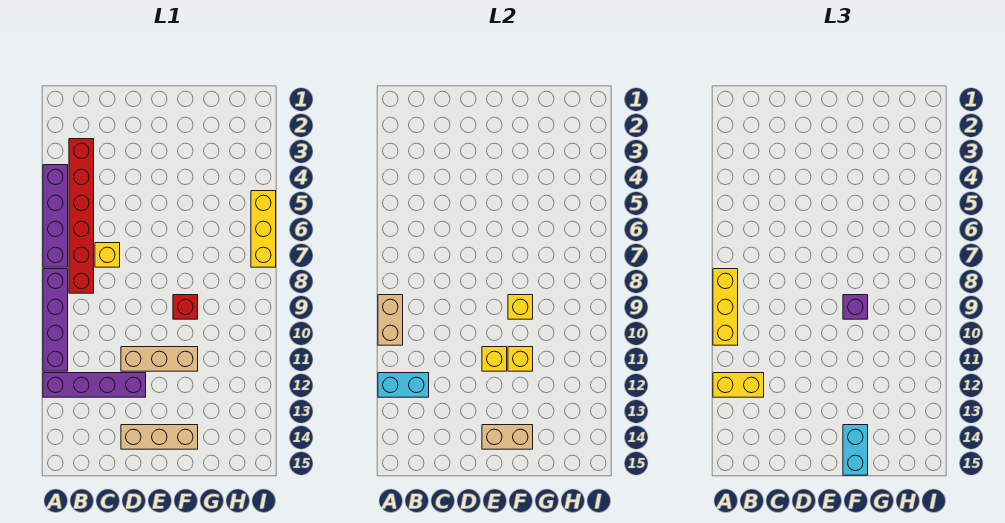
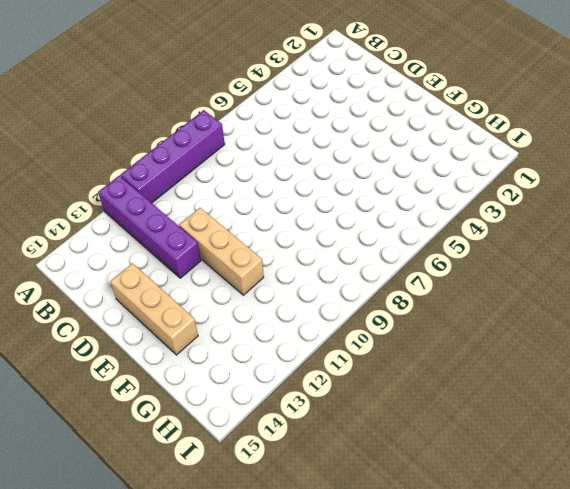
none -> purple 1x4 brick [43,165,68,267]
none -> red 1x6 brick [69,139,94,293]
none -> yellow 1x1 brick [95,243,120,267]

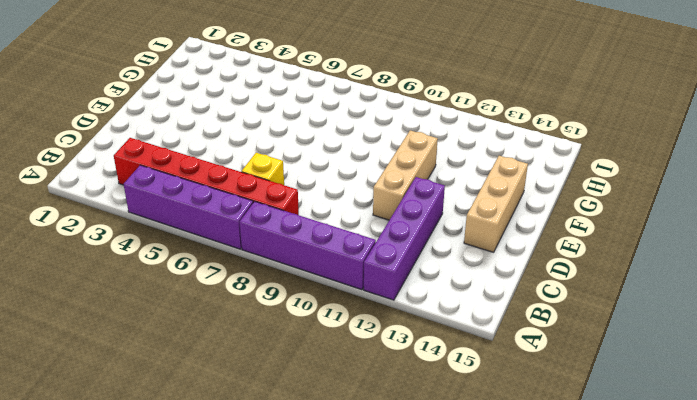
none -> red 1x1 brick [173,295,198,319]
none -> yellow 1x3 brick [251,191,276,267]
none -> tan 1x2 brick [378,295,403,345]

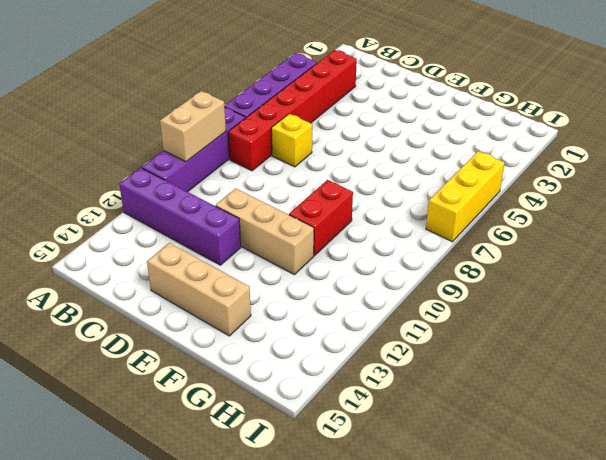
red 1x2 brick [289,180,353,256] -> red 1x1 brick [173,295,198,319]
none -> cyan 1x2 brick [378,373,429,397]
none -> yellow 1x1 brick [482,347,507,371]
none -> tan 1x2 brick [482,425,533,449]

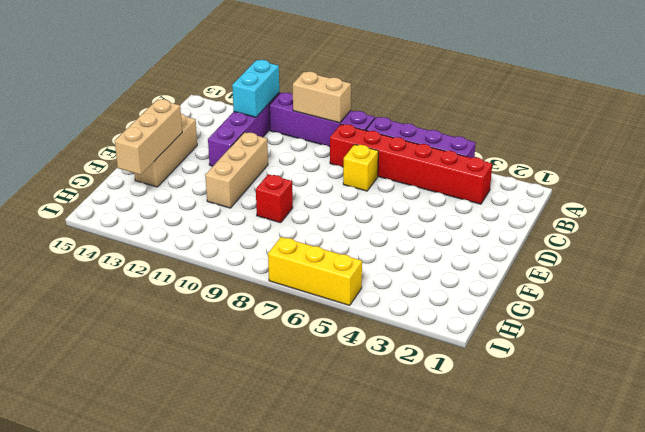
tan 1x3 brick [115,99,182,175] -> tan 1x2 brick [482,425,533,449]
none -> yellow 1x1 brick [482,347,507,371]
none -> yellow 1x1 brick [508,295,533,319]
none -> yellow 1x1 brick [508,347,533,371]

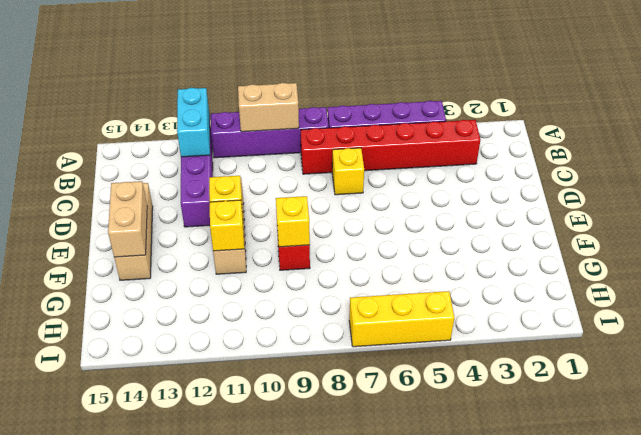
none -> yellow 1x3 brick [713,269,738,345]
none -> yellow 1x2 brick [713,373,764,397]
none -> purple 1x1 brick [843,295,868,319]

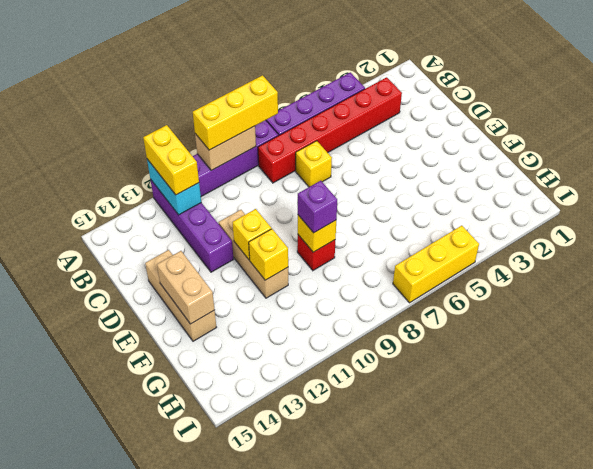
none -> cyan 1x2 brick [843,425,868,475]

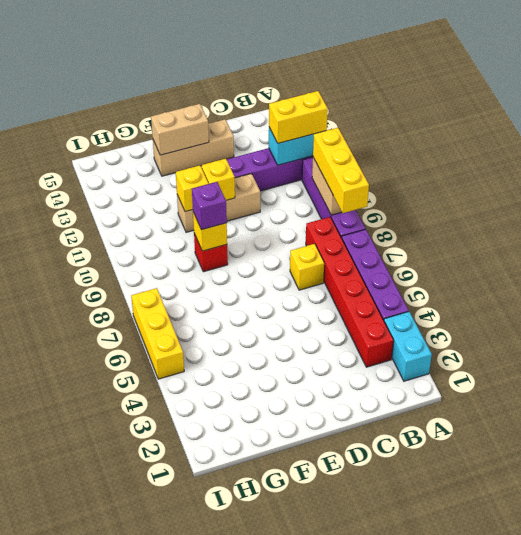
cyan 1x2 brick [384,312,432,381] -> cyan 1x2 brick moved to [843,425,868,475]

